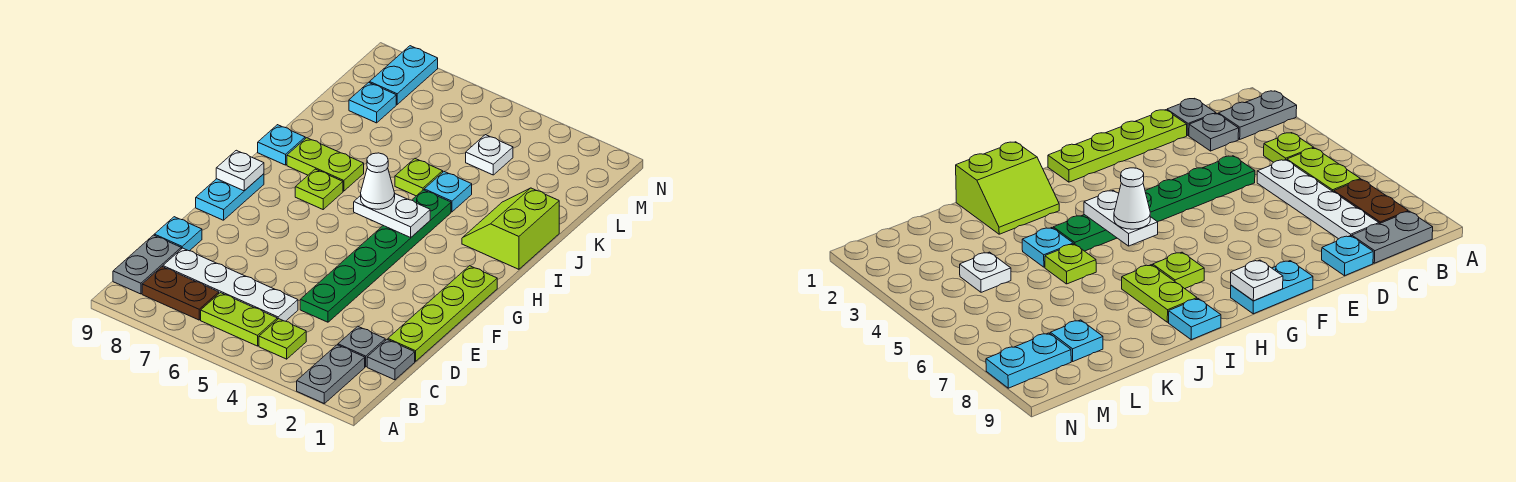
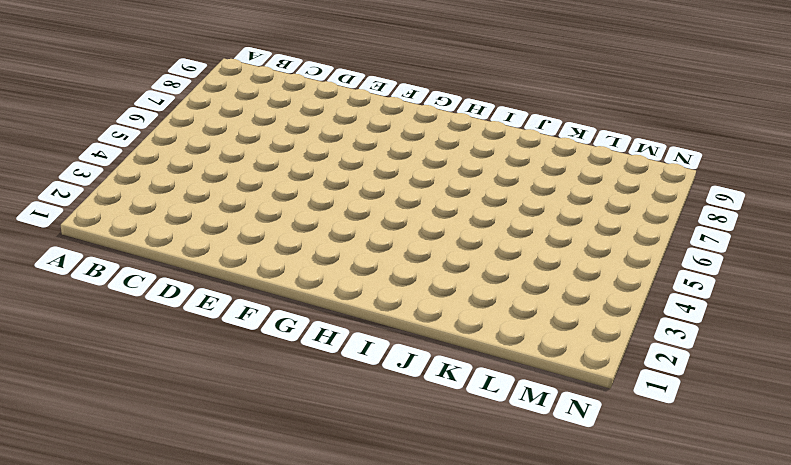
none -> grey 1x2 plate [297,345,365,403]
none -> lime 1x1 plate [259,319,306,359]
none -> lime 1x2 plate [201,293,277,346]

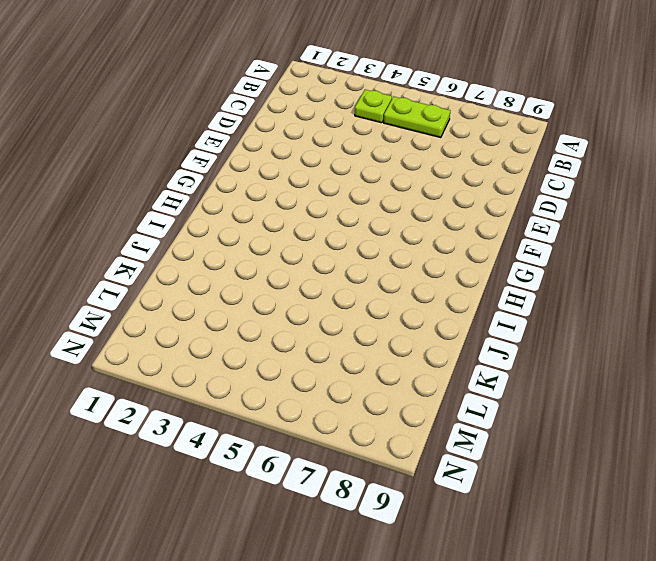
none -> grey 1x2 plate [297,345,365,403]
none -> brown 1x2 plate [142,267,219,320]
none -> grey 1x2 plate [113,235,181,294]

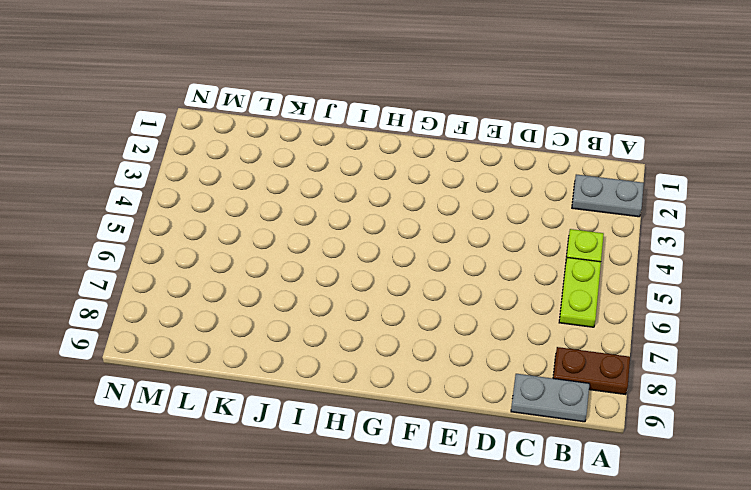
brown 1x2 plate [553,347,630,395] -> brown 1x2 plate turned to [142,267,219,320]
none -> grey 1x1 plate [367,339,415,380]
none -> grey 1x1 plate [338,326,385,367]
none -> white 1x4 plate [163,248,298,321]

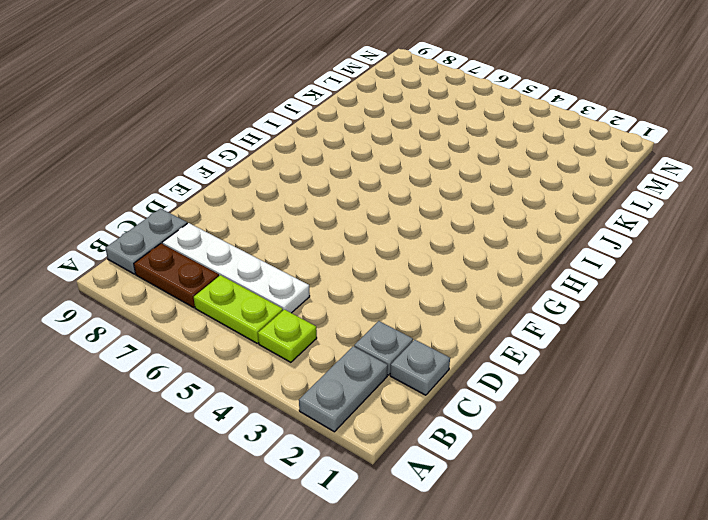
none -> lime 1x4 plate [388,266,497,361]
none -> green 1x6 plate [300,190,451,322]
none -> cyan 1x1 plate [154,217,202,251]

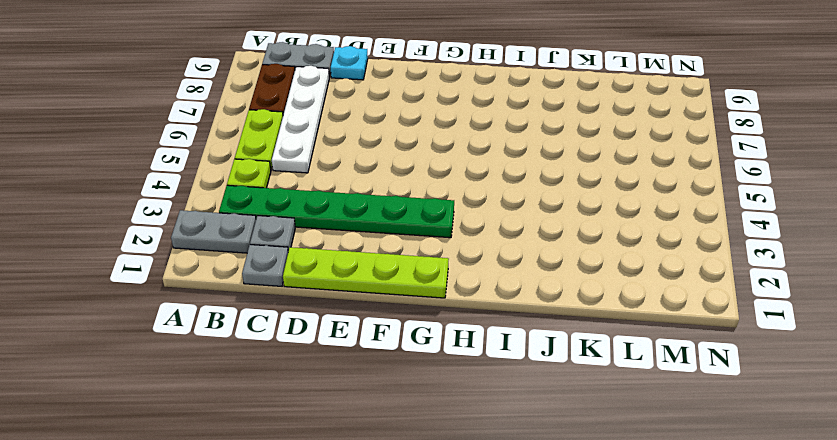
green 1x6 plate [219,185,454,238] -> green 1x6 plate moved to [300,190,451,322]
none -> cyan 1x2 plate [196,174,264,220]
none -> lime 1x1 plate [295,169,343,209]
none -> lime 2x2 slope [462,188,559,269]

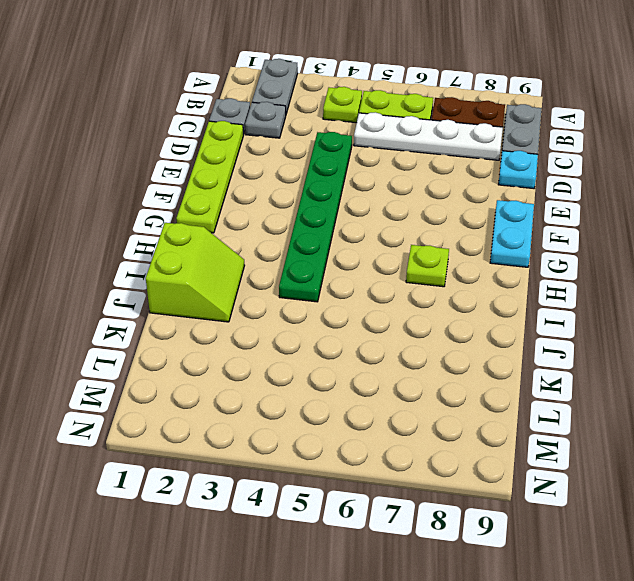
none -> lime 1x2 plate [287,138,364,191]
none -> cyan 1x1 plate [258,125,305,165]
none -> cyan 1x1 plate [424,172,472,212]

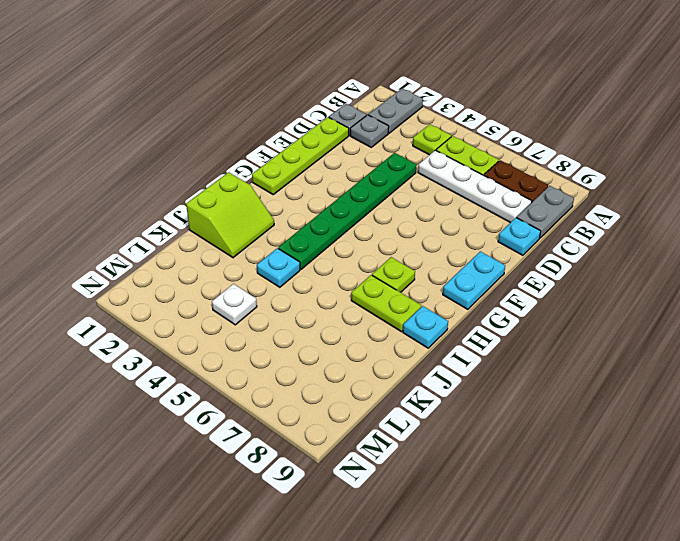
none -> lime 1x1 plate [395,158,443,196]
none -> cyan 1x1 plate [349,82,396,123]
none -> cyan 1x2 plate [369,46,438,104]

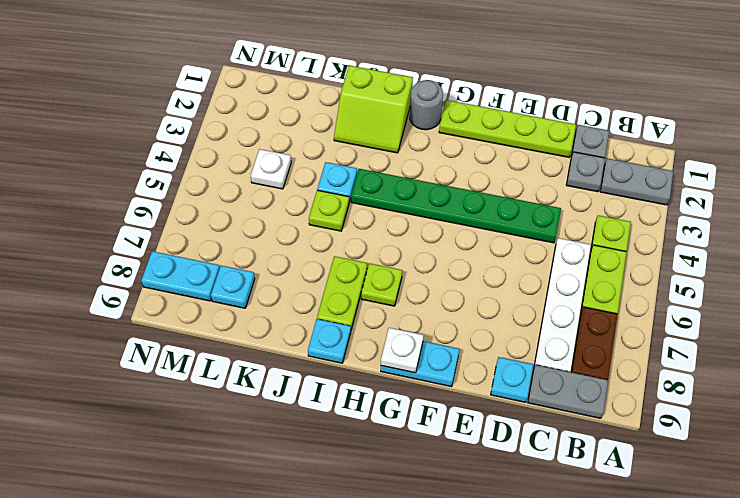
grey 1x1 round brick [410,80,443,130] -> none
none -> white 1x2 plate [354,194,430,237]
none -> white 1x1 cone [361,153,395,209]

